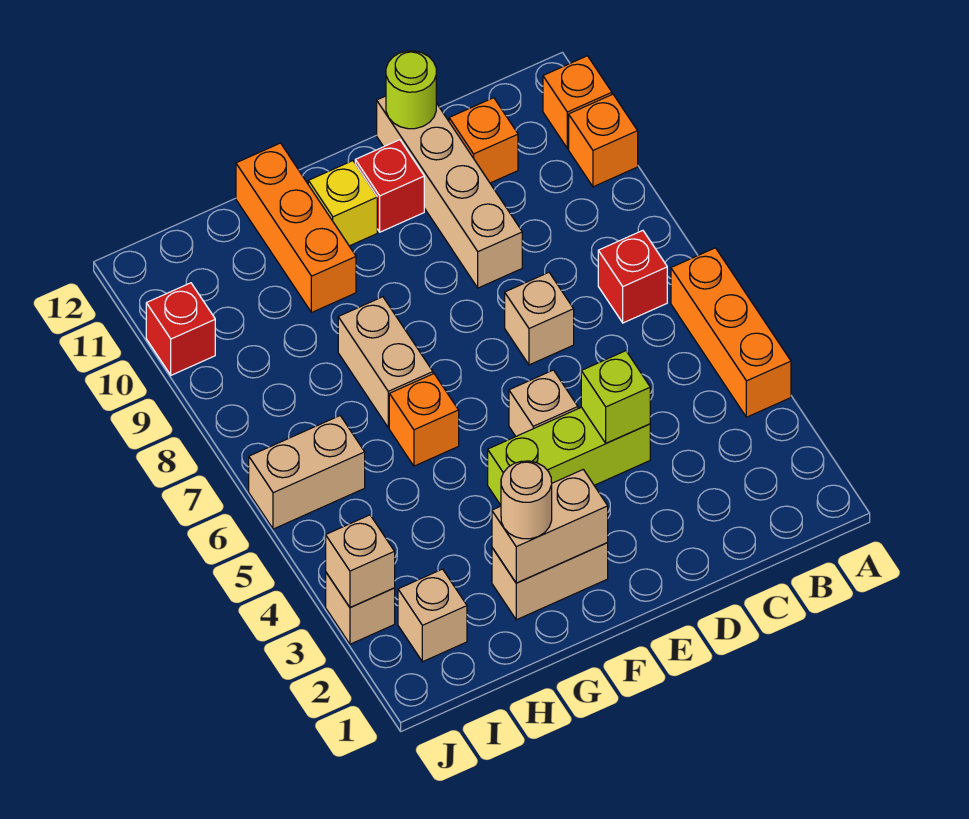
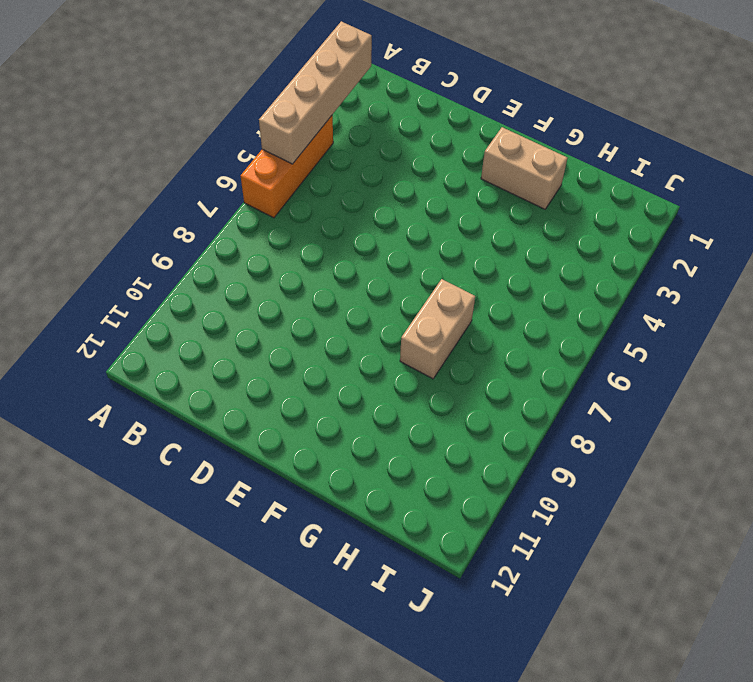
tan 1x4 brick [259,21,372,164] -> tan 1x4 brick moved to [377,96,522,288]
none -> orange 1x1 brick [569,94,638,187]
none -> orange 1x1 brick [543,56,612,148]
none -> red 1x1 brick [598,231,667,323]

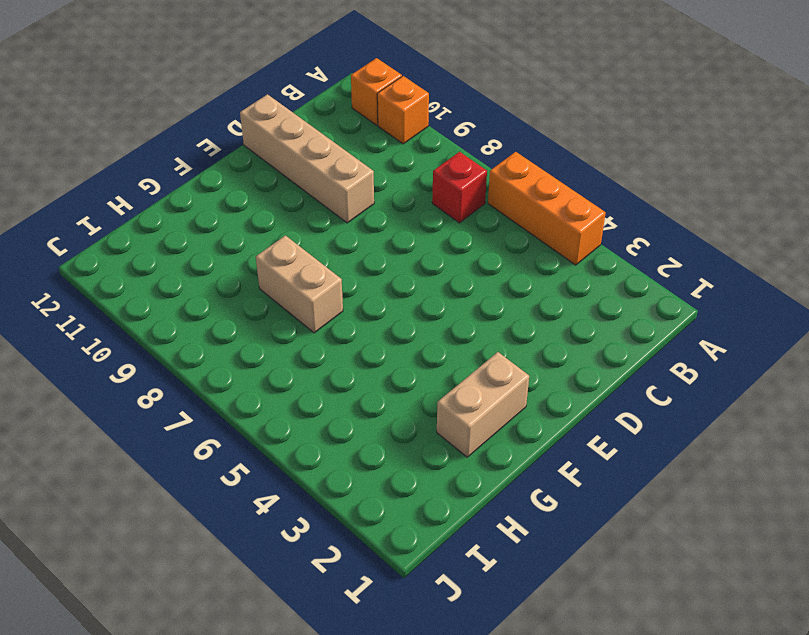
none -> orange 1x1 brick [449,98,518,183]
none -> lime 1x3 brick [488,407,650,505]
none -> tan 1x1 brick [505,273,574,365]

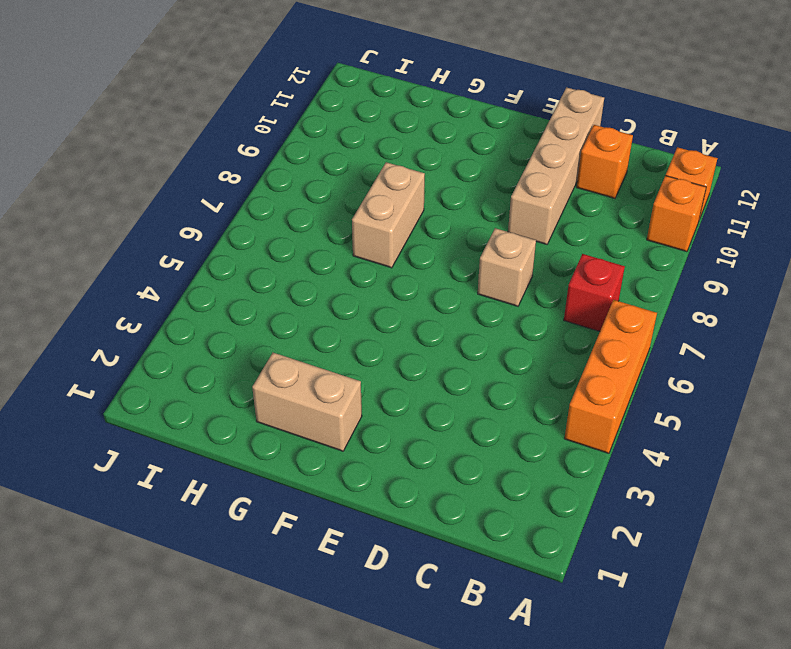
none -> lime 1x3 brick [488,407,650,505]
none -> tan 1x1 brick [509,370,578,436]
none -> red 1x1 brick [355,140,424,232]

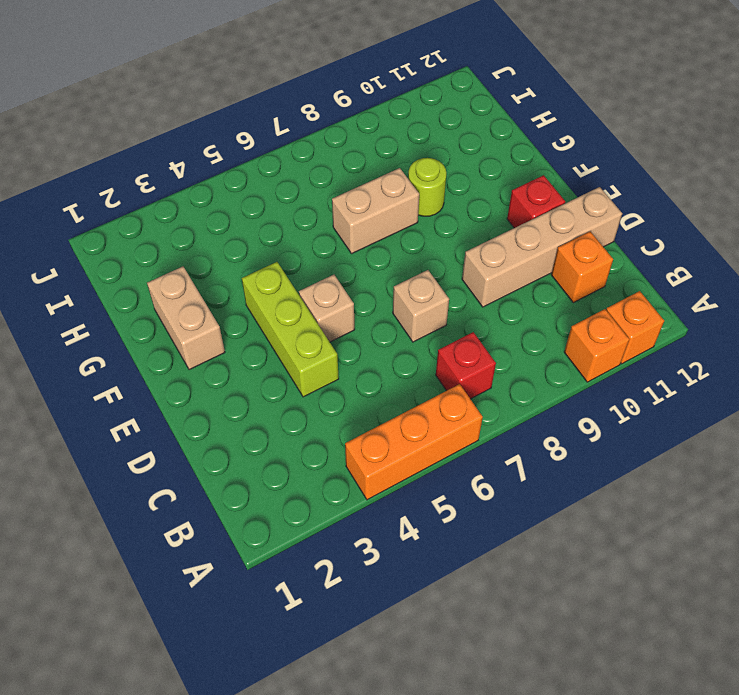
lime 1x1 round brick [408,158,446,216] -> lime 1x1 round brick moved to [386,51,436,129]
none -> yellow 1x1 brick [308,161,377,246]
none -> orange 1x1 brick [389,374,459,466]
none -> orange 1x3 brick [236,143,356,313]

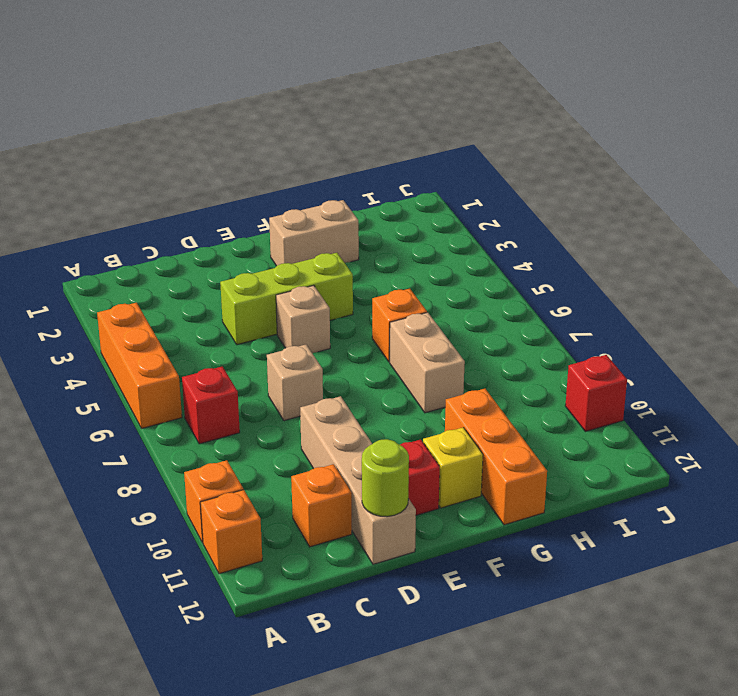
none -> tan 1x1 brick [398,569,467,662]
none -> tan 1x2 brick [249,416,365,529]
none -> tan 1x1 brick [326,573,395,644]

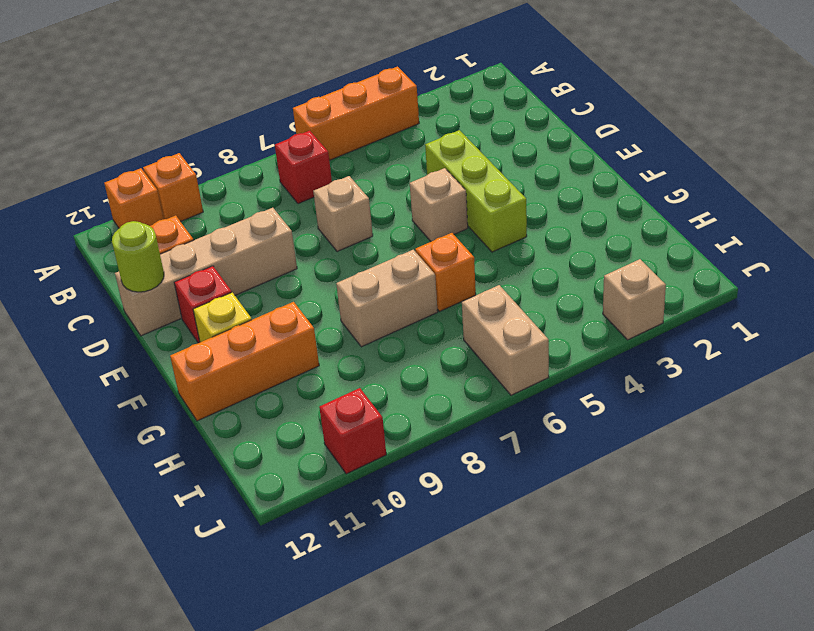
none -> tan 1x2 brick [492,543,608,620]
none -> tan 1x1 brick [398,569,467,662]
none -> lime 1x1 brick [581,351,650,443]

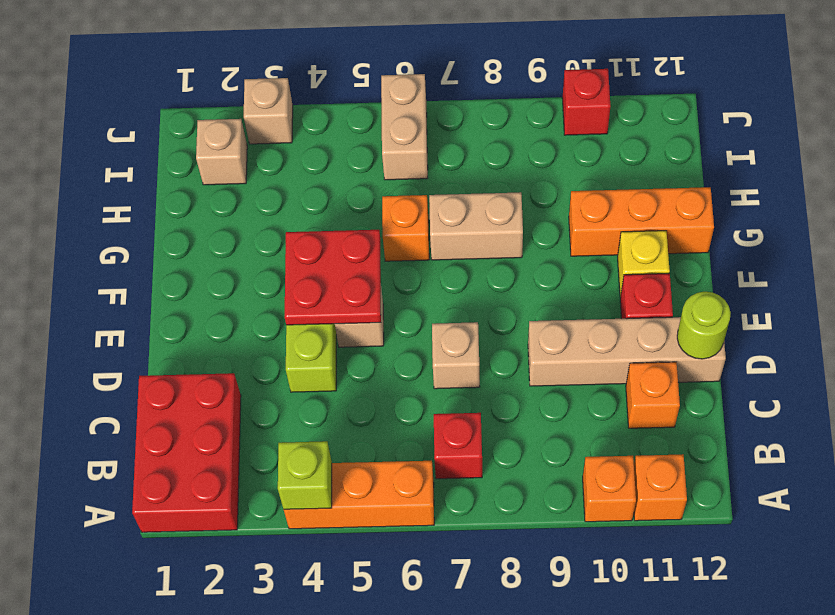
red 2x3 brick [132,373,241,532] -> none
lime 1x1 brick [278,441,332,509] -> lime 1x1 brick moved to [581,351,650,443]
red 2x2 plate [285,230,381,325] -> none
none -> tan 1x2 brick [492,543,608,620]
none -> tan 1x2 brick [492,470,608,583]
none -> tan 1x1 brick [326,515,395,608]

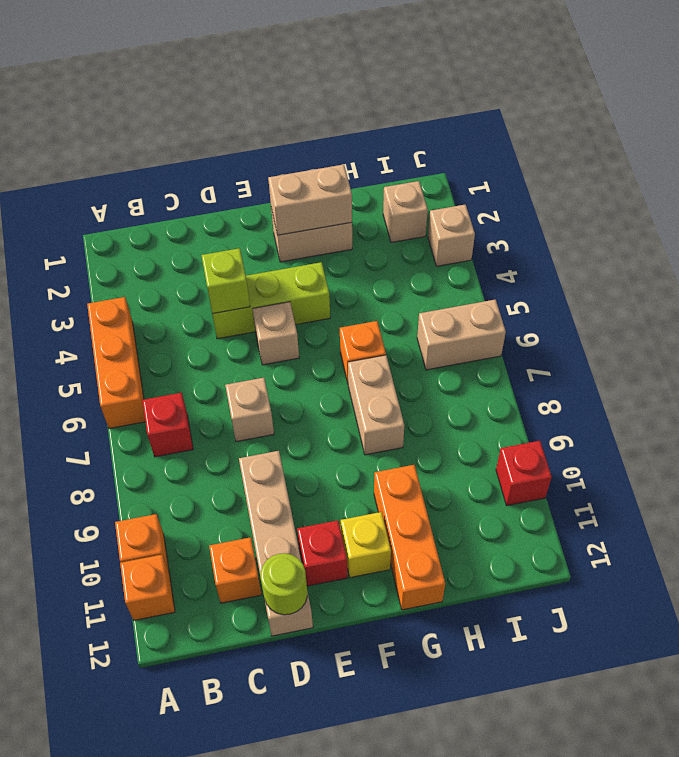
none -> tan 1x1 brick [326,515,395,608]
none -> tan 1x1 round brick [501,461,552,539]

